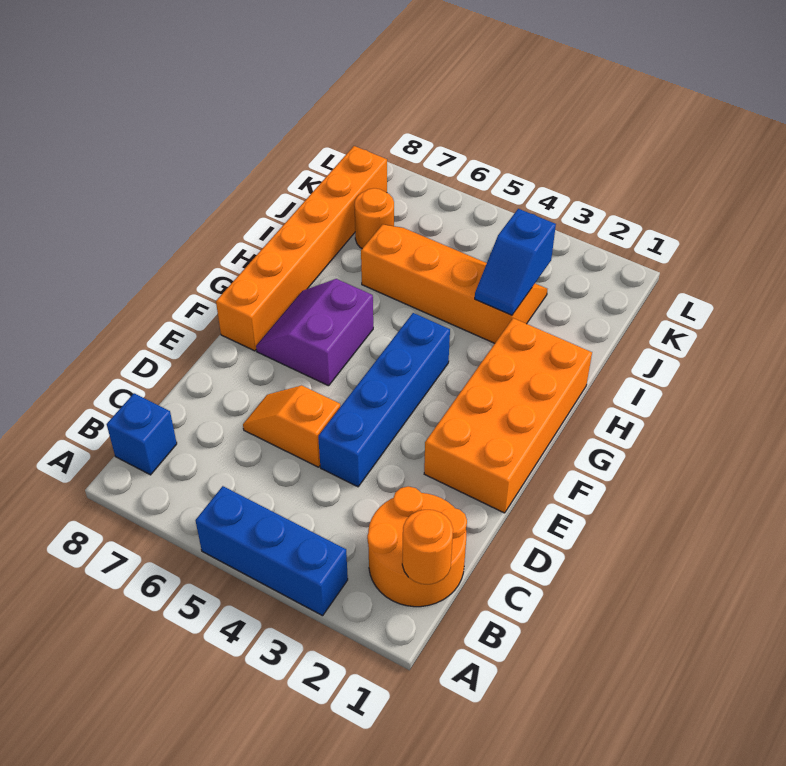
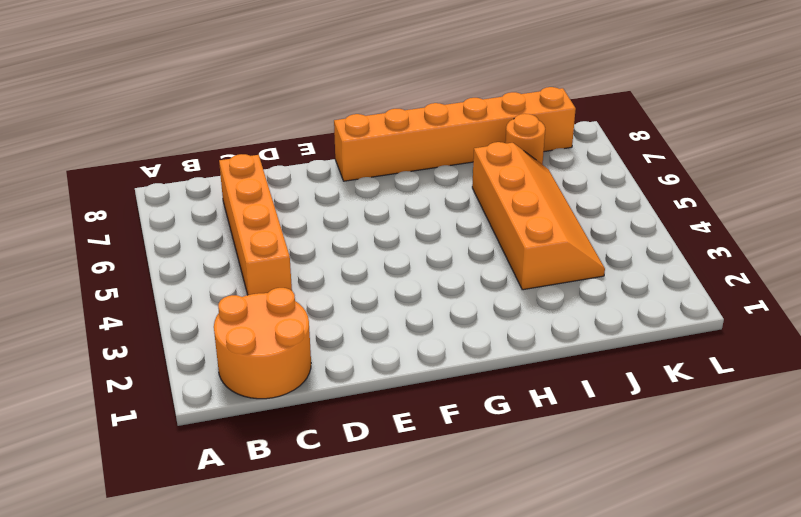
orange 1x4 brick [219,154,292,295] -> none
none -> blue 1x3 brick [196,486,348,616]
none -> blue 1x1 brick [107,393,177,475]
none -> blue 1x4 brick [318,313,450,487]

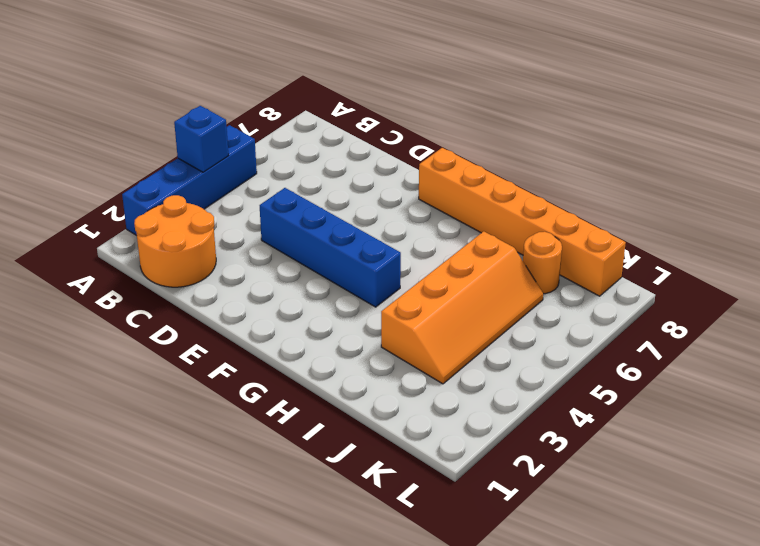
blue 1x4 brick [122,125,257,236] -> blue 1x3 brick [196,486,348,616]
blue 1x1 brick [174,106,229,172] -> blue 1x1 brick moved to [107,393,177,475]
none -> orange 1x2 slope [243,386,340,467]
none -> orange 2x4 brick [424,318,592,513]
none -> purple 2x2 slope [256,279,373,386]

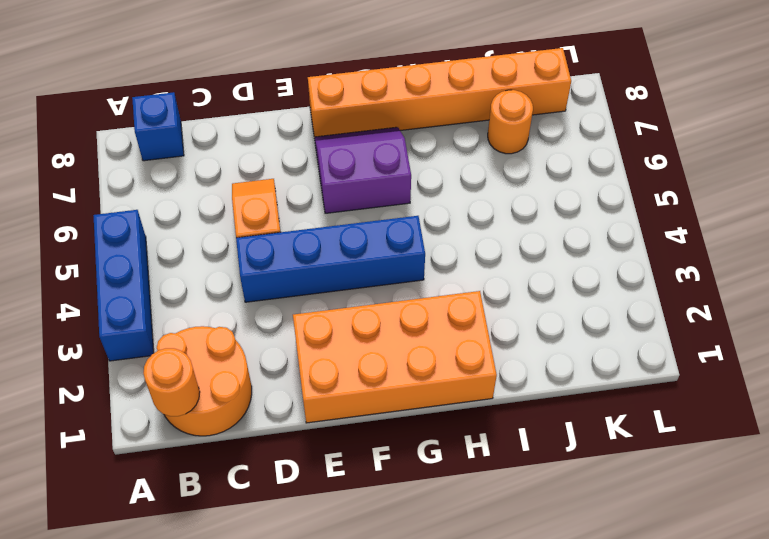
none -> orange 2x4 slope [361,224,547,343]
none -> blue 1x2 slope [475,209,556,315]

